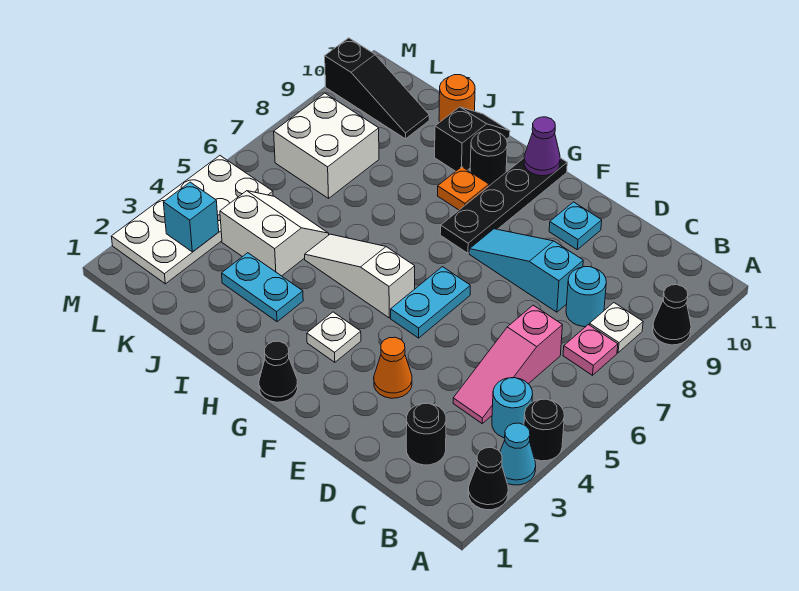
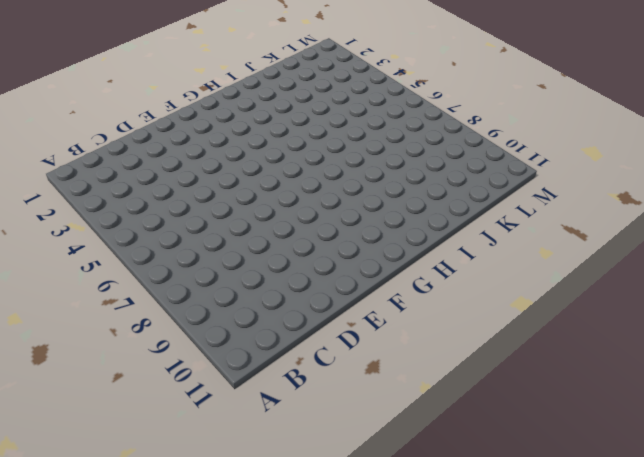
none -> black 1x1 cone [468,448,508,510]
none -> cyan 1x1 cone [500,423,536,485]
none -> black 1x1 round brick [524,399,564,461]

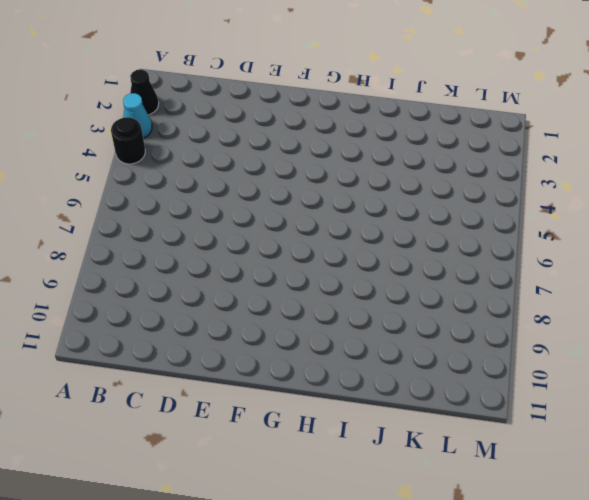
none -> black 1x1 cone [653,285,691,345]
none -> cyan 1x1 round brick [492,378,533,438]
none -> pink 1x1 plate [563,325,618,375]

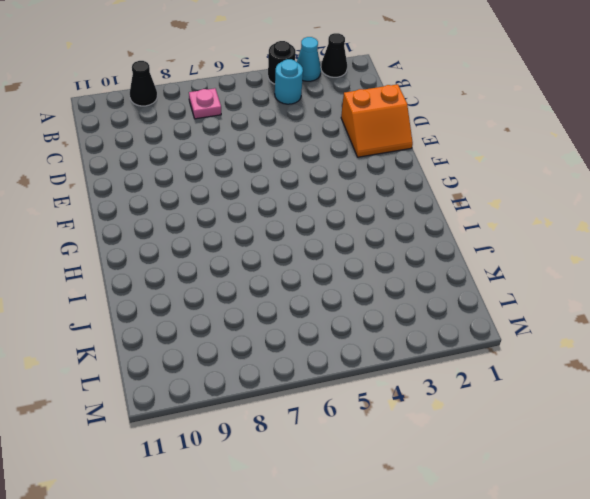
orange 2x2 slope [341,84,413,157] -> none
none -> white 1x1 plate [590,303,643,353]
none -> black 1x1 round brick [406,403,446,465]
none -> pink 1x3 slope [453,305,562,423]

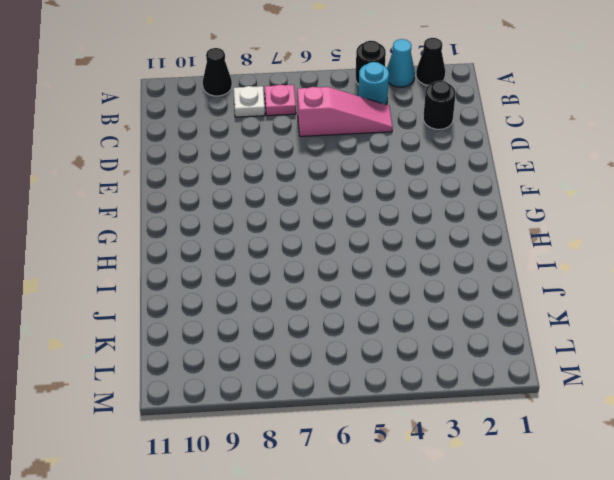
none -> cyan 1x1 round brick [566,267,606,327]
none -> cyan 1x3 slope [469,229,583,312]
none -> orange 1x1 cone [374,337,412,398]

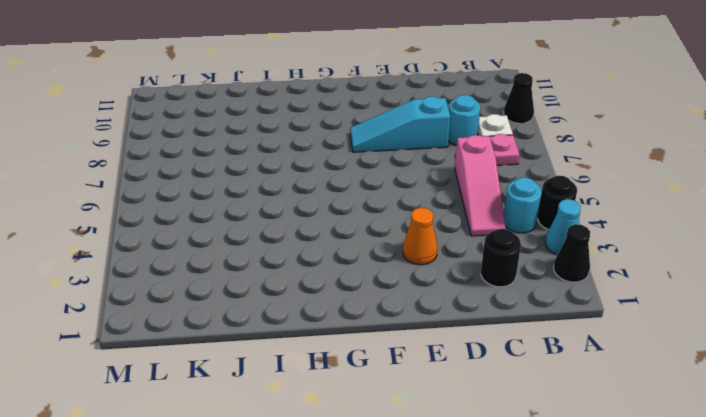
none -> cyan 1x1 plate [549,202,602,250]
none -> cyan 1x2 plate [391,267,470,338]
none -> black 1x1 cone [259,341,298,402]

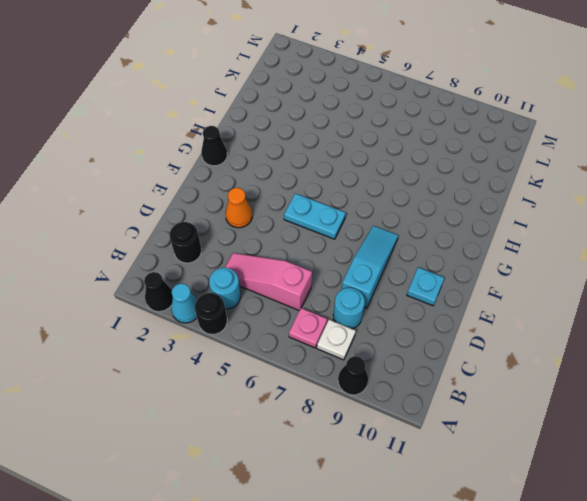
none -> white 1x1 plate [307,312,361,362]
none -> white 1x3 slope [305,234,415,318]
none -> black 1x4 plate [440,158,567,253]

